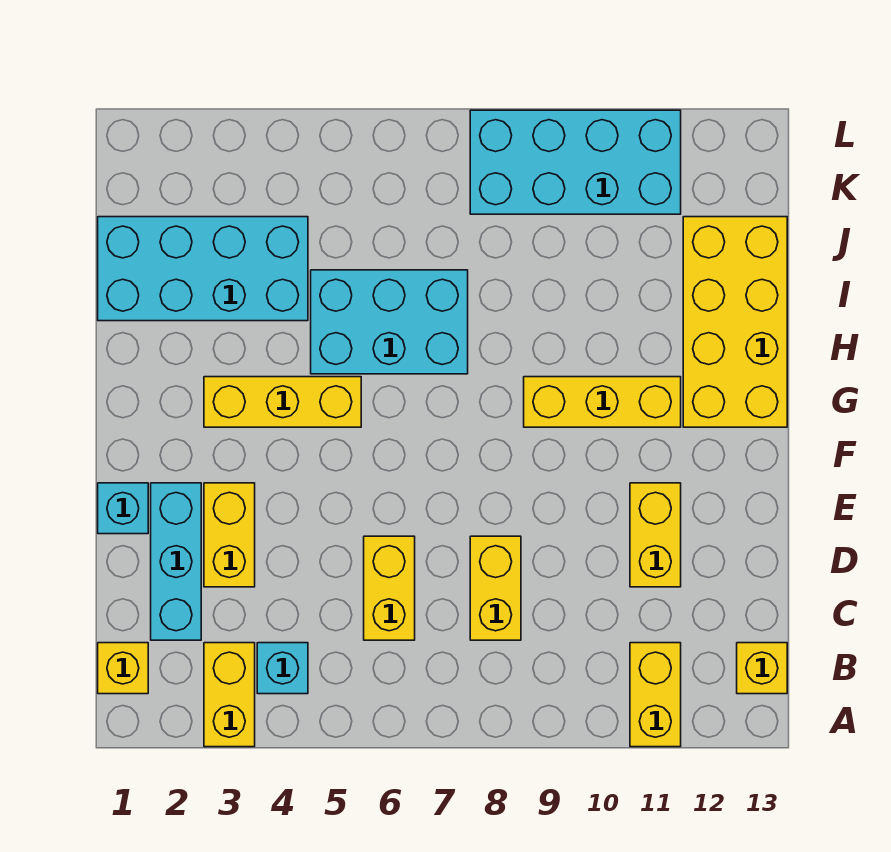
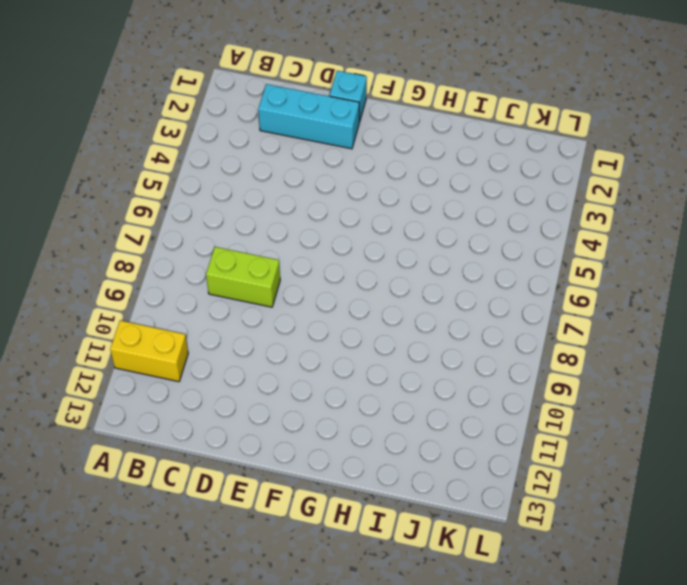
lime 1x2 brick [206,247,280,307] -> yellow 1x2 brick [470,536,521,640]
none -> yellow 1x2 brick [204,643,255,747]
none -> yellow 1x1 brick [98,643,148,694]
none -> cyan 1x1 brick [257,643,308,694]

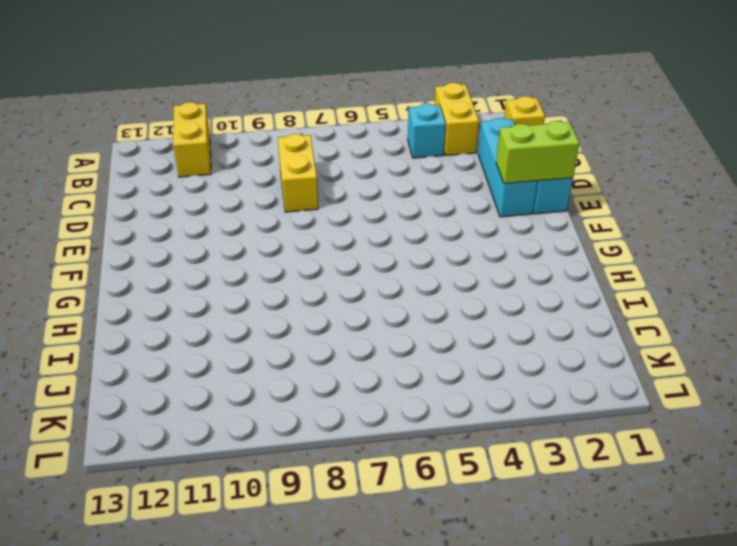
lime 1x2 brick [496,121,579,184] -> none
none -> yellow 1x1 brick [737,643,787,694]
none -> yellow 1x2 brick [364,536,415,640]
none -> yellow 1x2 brick [204,483,255,587]

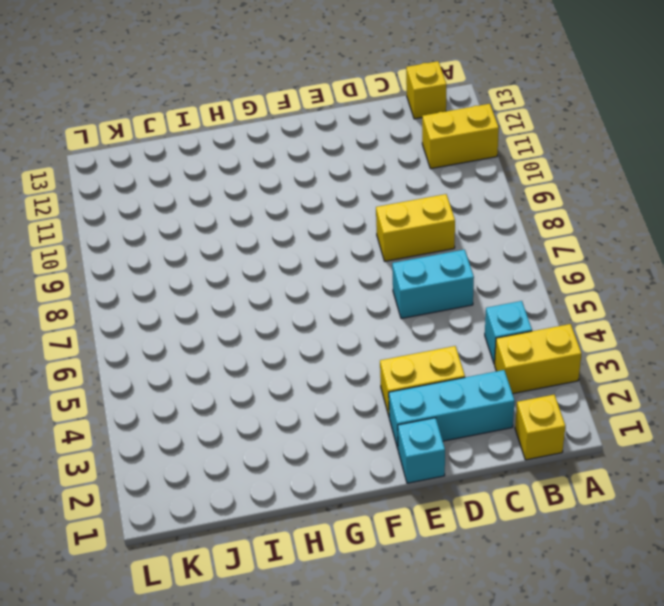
cyan 1x2 brick [392,250,474,319] -> yellow 1x2 brick [364,536,415,640]
none -> yellow 1x2 brick [630,483,681,587]
none -> yellow 1x3 brick [204,377,361,427]
none -> yellow 1x3 brick [524,377,681,427]

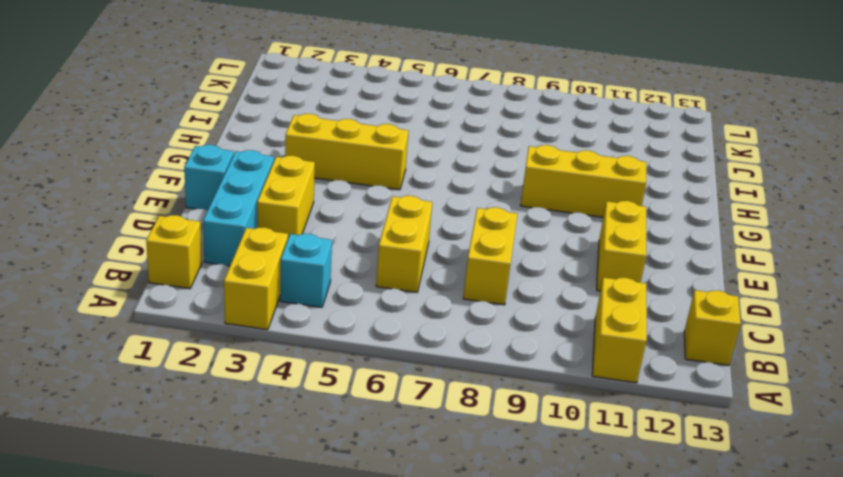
none -> yellow 2x4 brick [683,217,787,427]
none -> cyan 2x3 brick [311,270,468,374]
none -> cyan 2x4 brick [98,217,308,321]

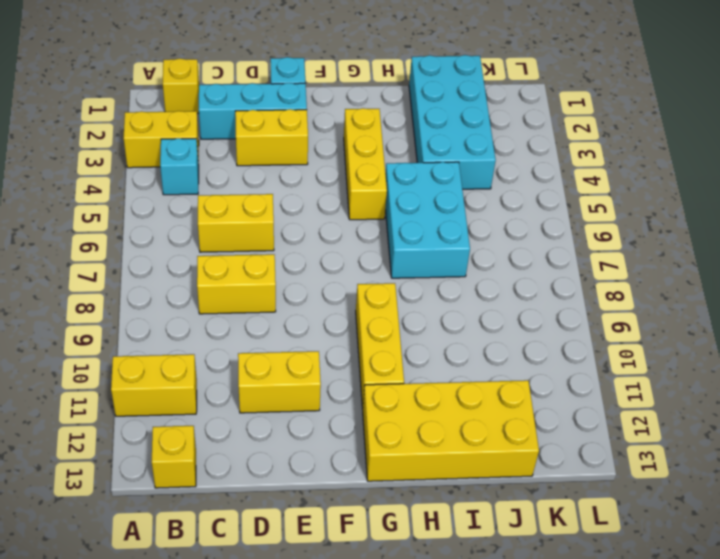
none -> cyan 2x4 brick [470,110,681,214]

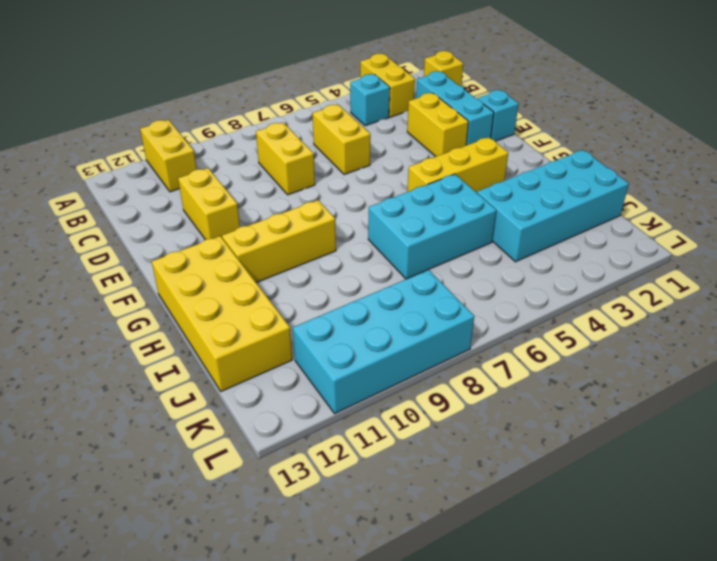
none -> yellow 1x1 brick [737,643,787,694]

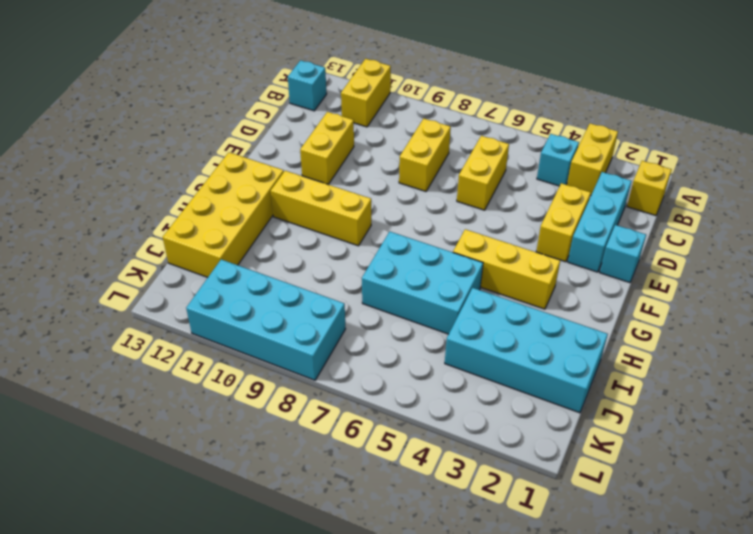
cyan 1x1 brick [288,60,327,111] -> yellow 1x1 brick [737,643,787,694]

